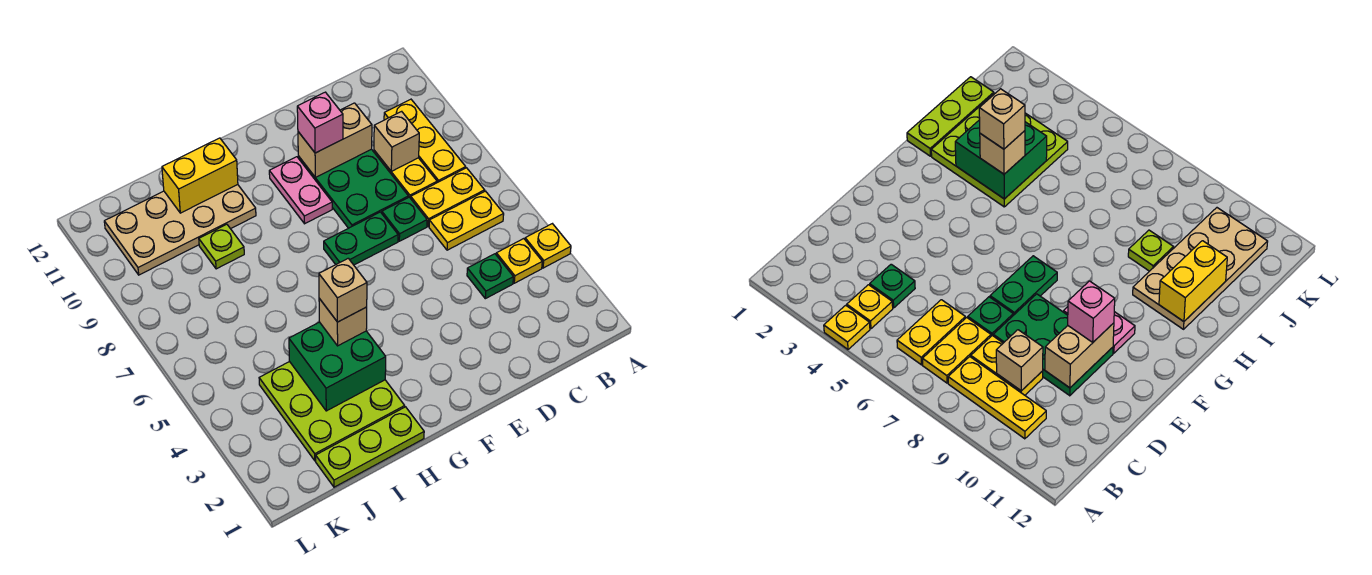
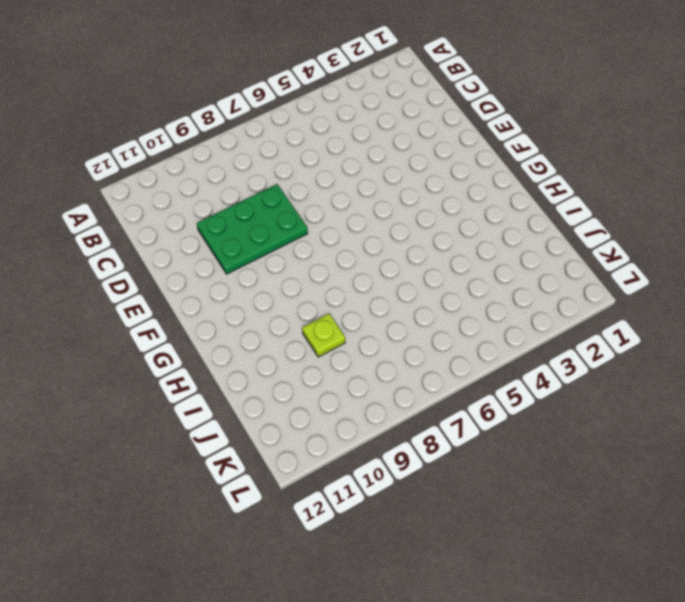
none -> yellow 1x1 plate [525,224,571,268]
none -> yellow 1x1 plate [496,239,542,283]
none -> yellow 1x2 plate [429,191,504,250]

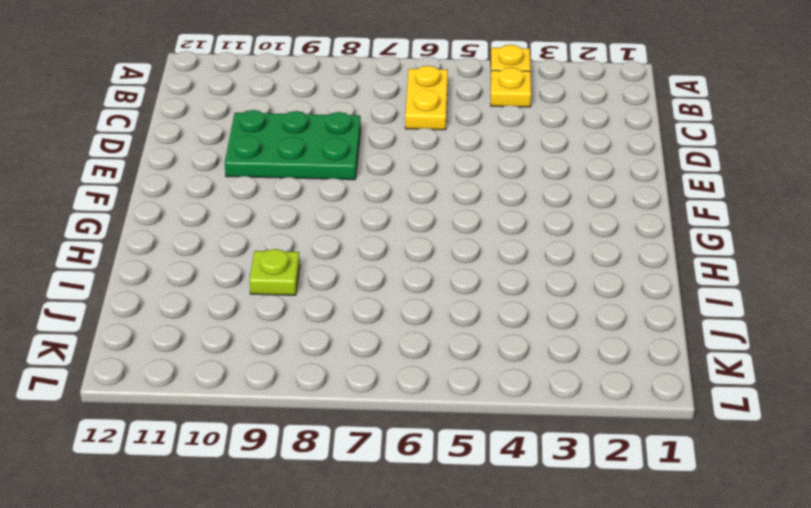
none -> yellow 1x2 plate [411,168,485,226]
none -> yellow 1x3 plate [384,99,466,183]
none -> green 1x1 plate [467,254,513,299]

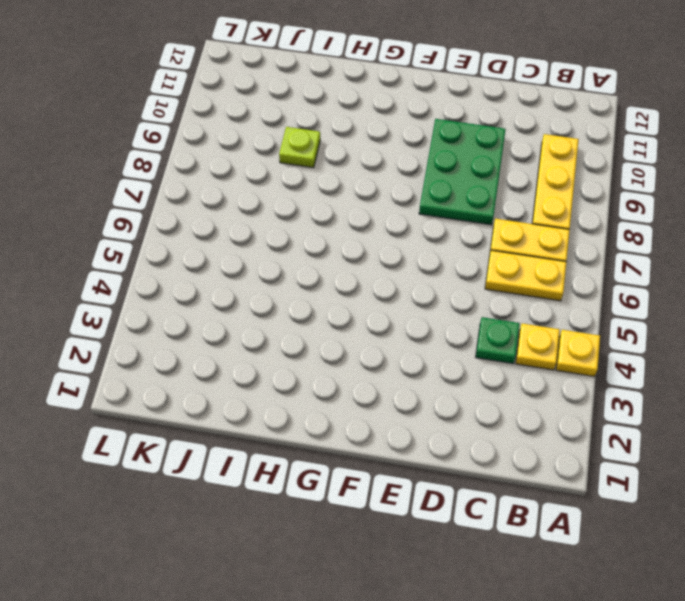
none -> yellow 1x2 plate [374,150,437,198]
none -> green 1x1 plate [382,197,427,241]
none -> green 1x2 plate [324,212,398,265]

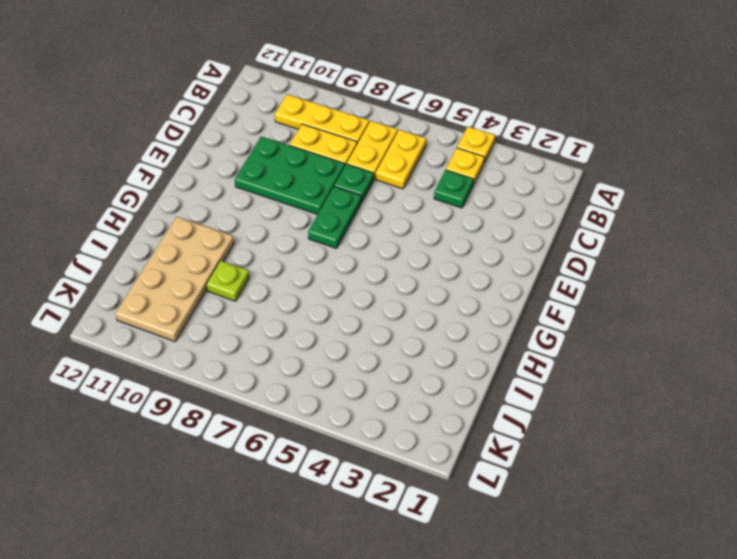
none -> pink 1x2 plate [269,157,332,224]
none -> lime 1x3 plate [316,407,424,487]
none -> lime 3x3 plate [259,362,405,461]

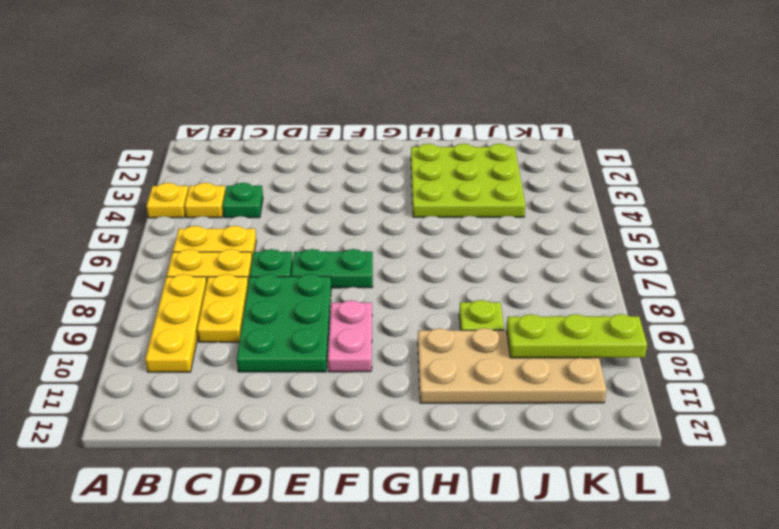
lime 1x3 plate [506,314,647,358] -> lime 1x3 plate moved to [316,407,424,487]
none -> tan 1x1 brick [374,111,419,171]
none -> tan 1x2 brick [298,103,372,177]
none -> green 2x2 brick [289,322,386,411]

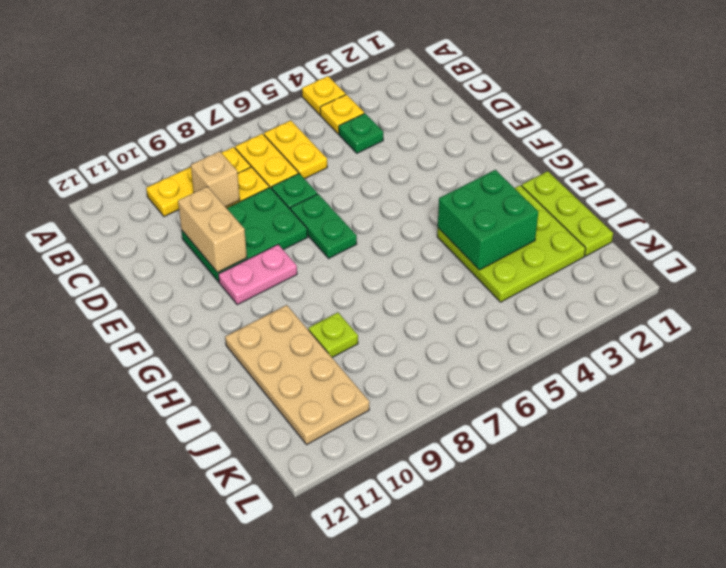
none -> yellow 1x2 brick [162,138,238,213]
none -> pink 1x1 brick [297,92,343,153]
none -> tan 1x1 brick [319,298,367,346]

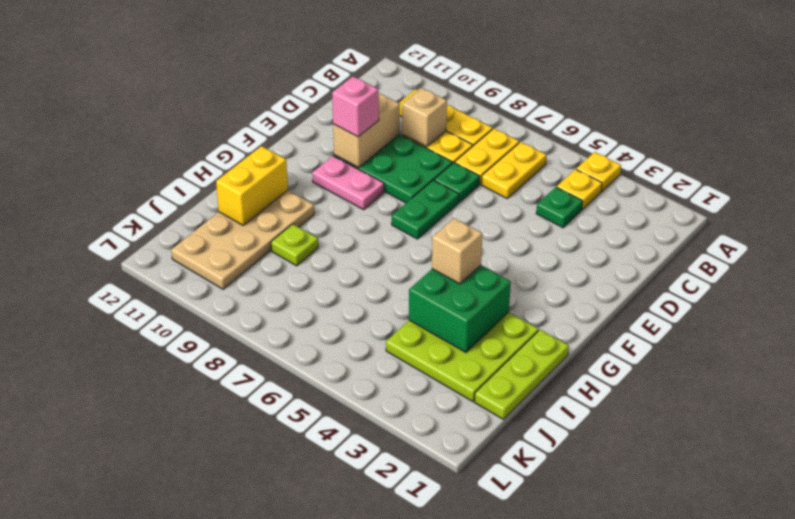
none -> tan 1x1 brick [319,258,367,322]

